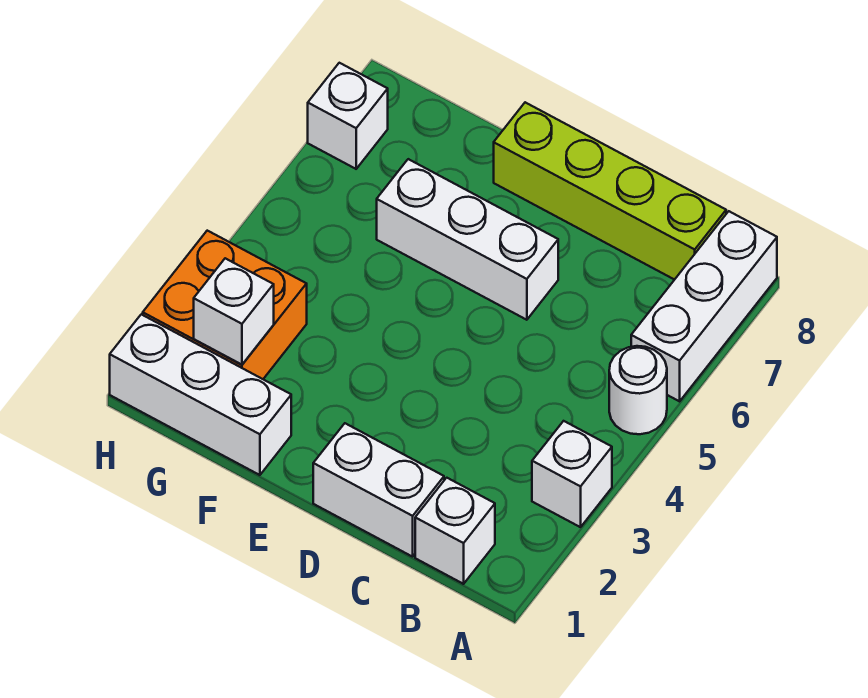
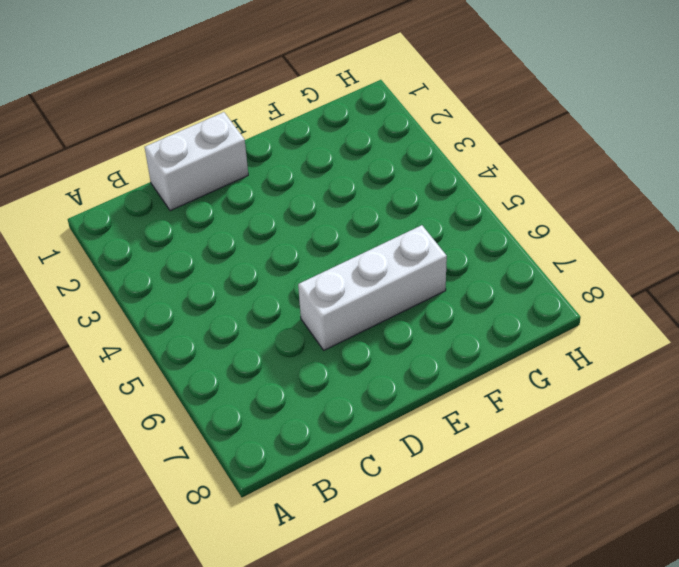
none -> white 1x1 brick [532,421,612,527]
none -> white 1x1 round brick [609,346,667,434]

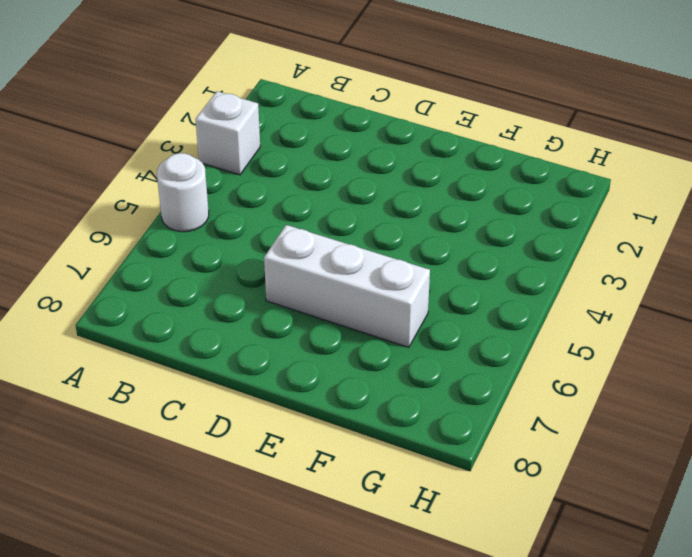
none -> white 1x3 brick [631,211,777,401]
none -> white 1x1 brick [415,478,495,584]

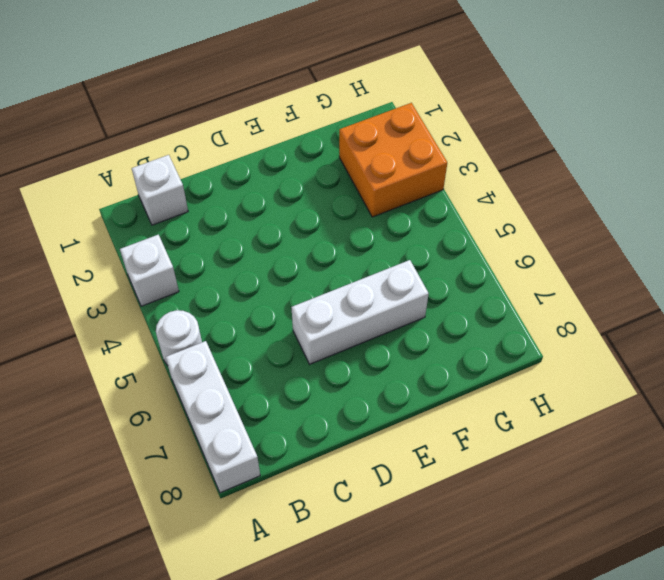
none -> lime 1x4 brick [494,102,726,280]
none -> white 1x2 brick [313,423,444,557]

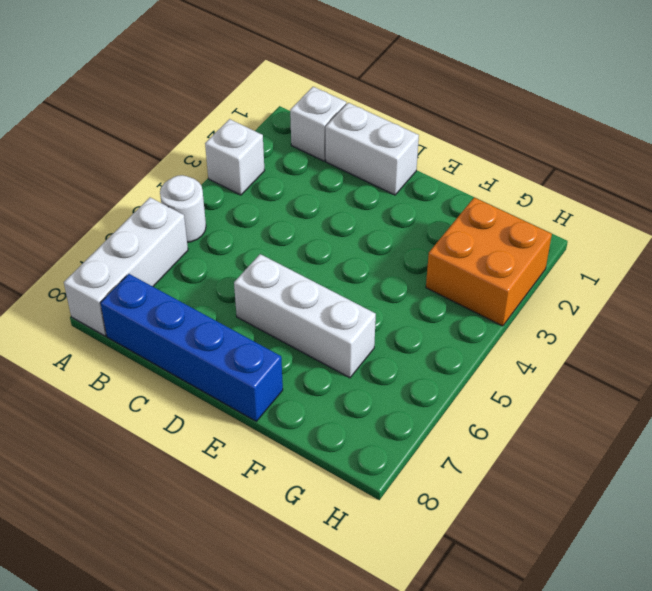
blue 1x4 brick [101,274,283,421] -> lime 1x4 brick [494,102,726,280]
none -> white 1x3 brick [110,314,291,475]
none -> white 1x1 brick [308,63,388,169]

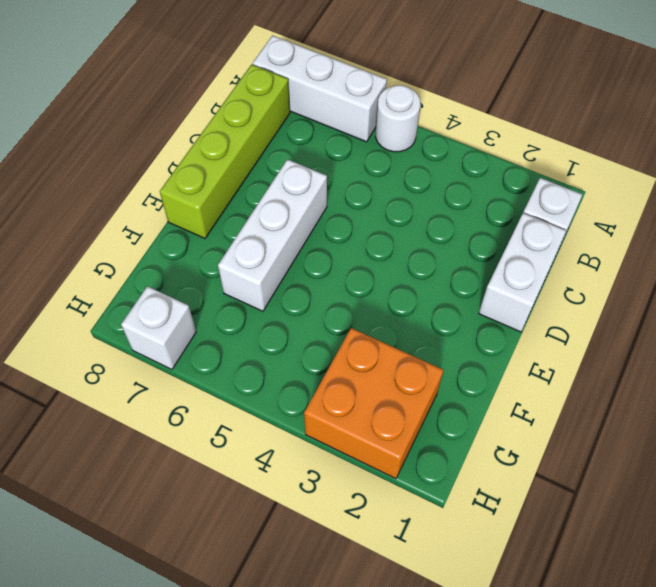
none -> white 1x1 brick [532,421,612,527]
none -> white 1x3 brick [110,314,291,475]

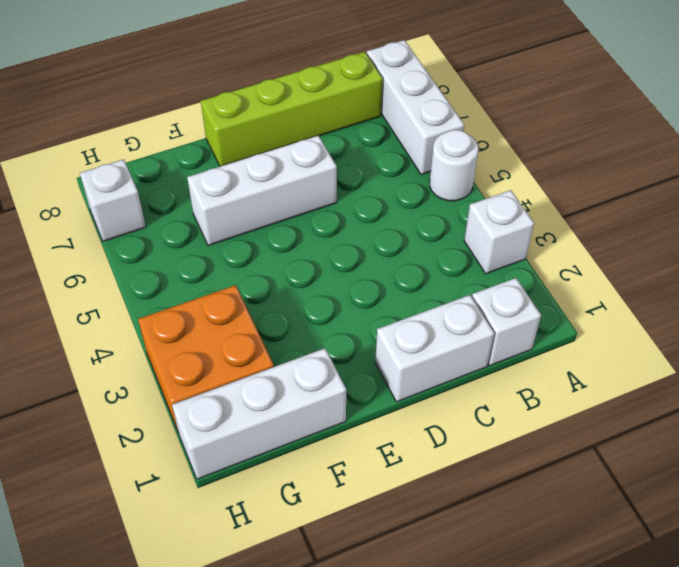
none -> white 1x1 brick [194,258,274,365]

